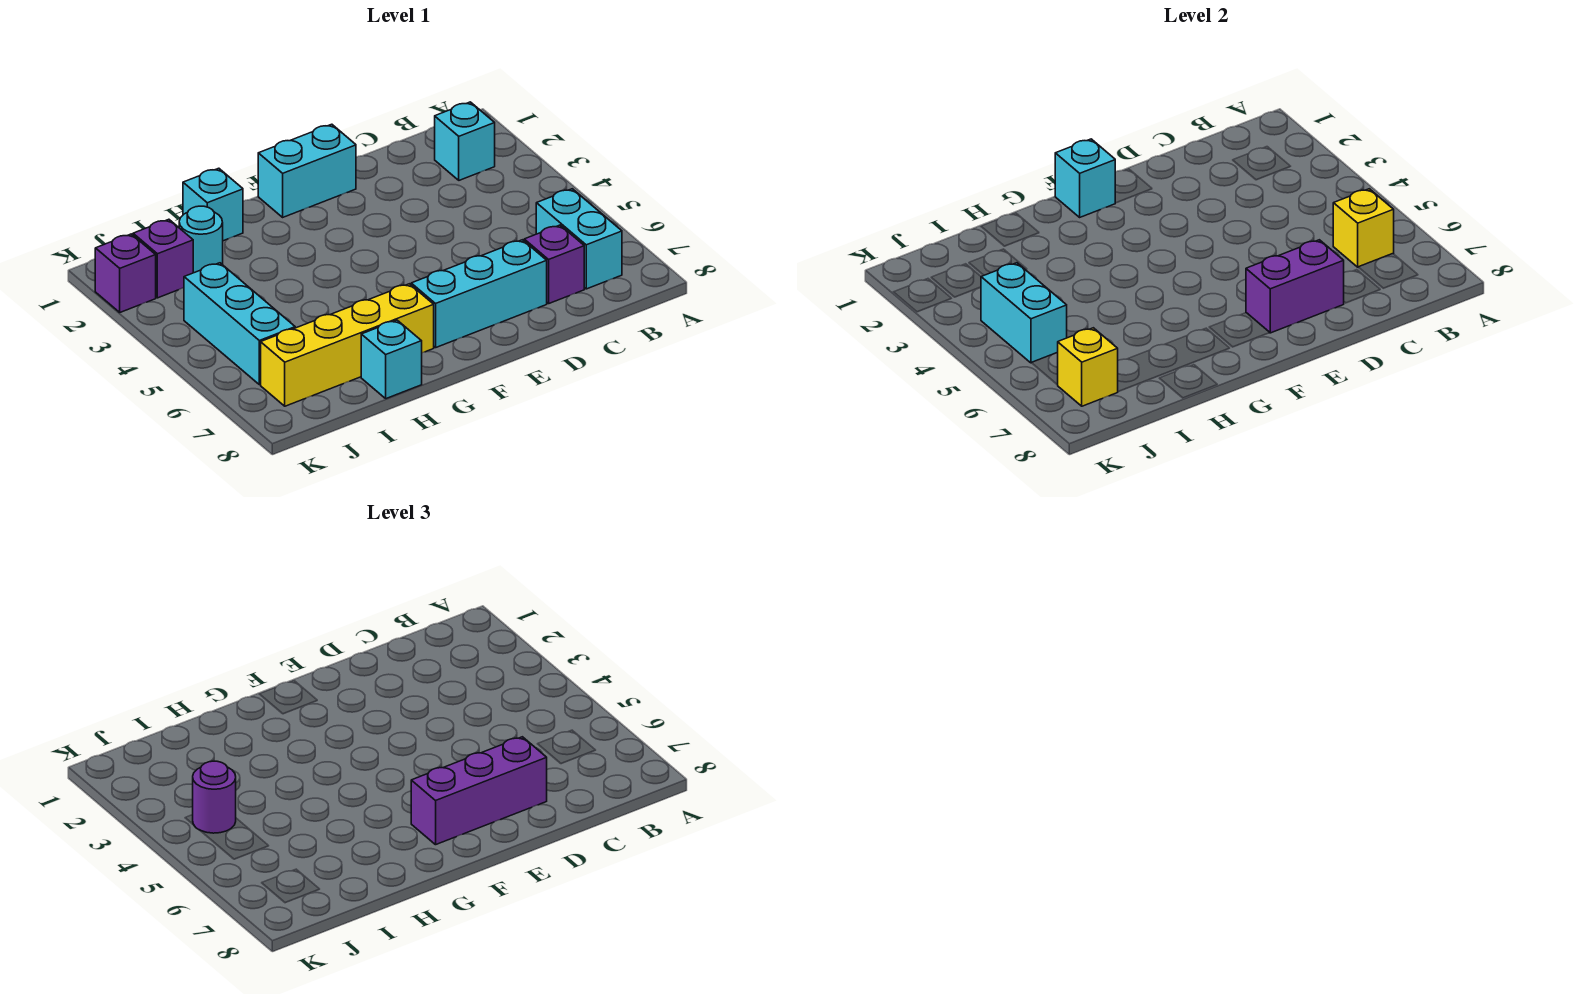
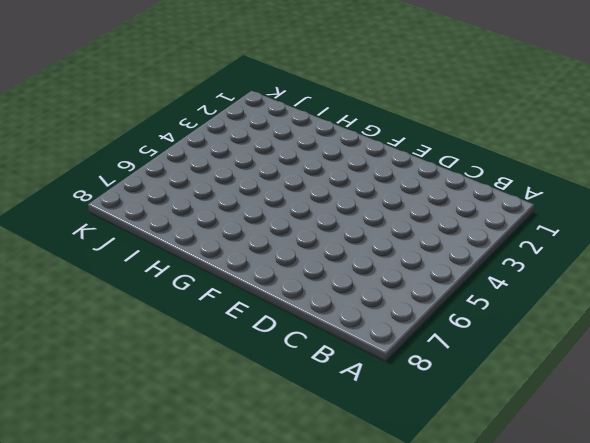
none -> cyan 1x1 brick [435,102,495,180]
none -> cyan 1x2 brick [536,189,622,289]
none -> purple 1x1 brick [524,225,584,304]

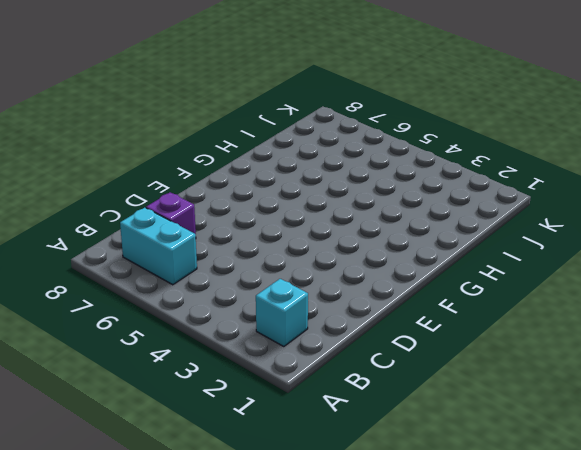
none -> cyan 1x3 brick [411,240,547,348]
none -> cyan 1x2 brick [258,124,356,217]
none -> yellow 1x4 brick [261,284,434,406]

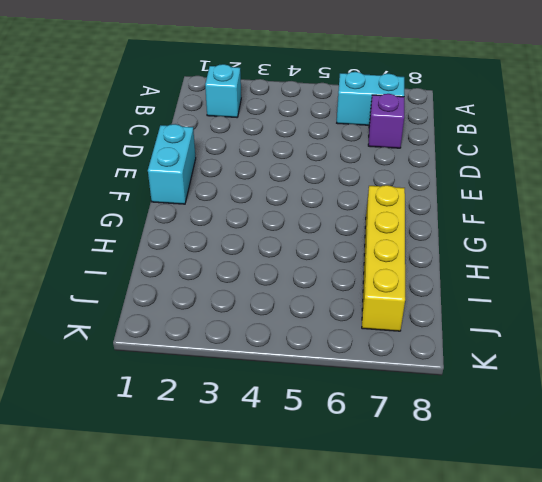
none -> cyan 1x3 brick [411,240,547,348]
none -> cyan 1x1 brick [183,168,243,241]
none -> cyan 1x1 brick [361,320,422,399]

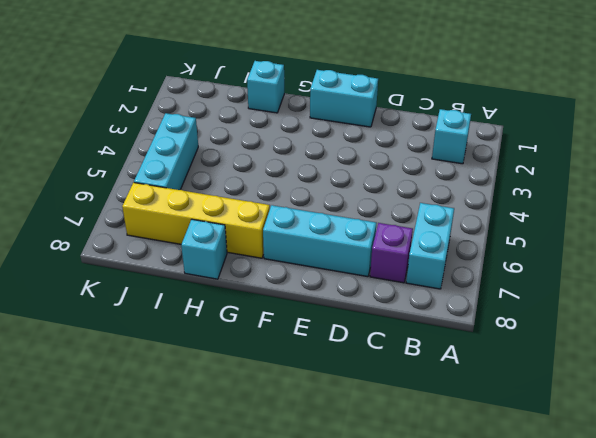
none -> cyan 1x1 round brick [179,206,223,273]
none -> purple 1x1 brick [133,219,193,298]
none -> purple 1x1 brick [95,234,156,312]

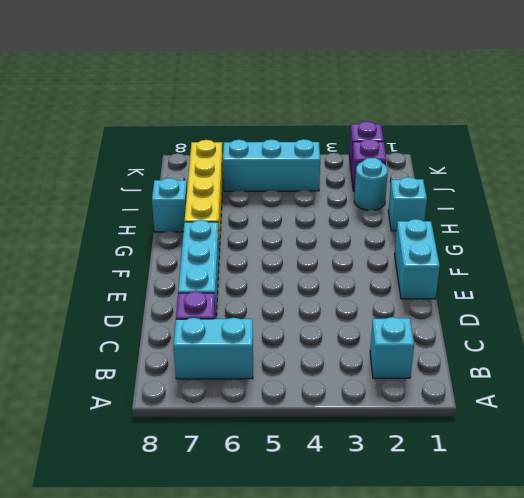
none -> yellow 1x1 brick [1333,189,1394,267]
none -> purple 1x2 brick [1246,240,1344,333]
none -> cyan 1x1 brick [1055,139,1115,217]

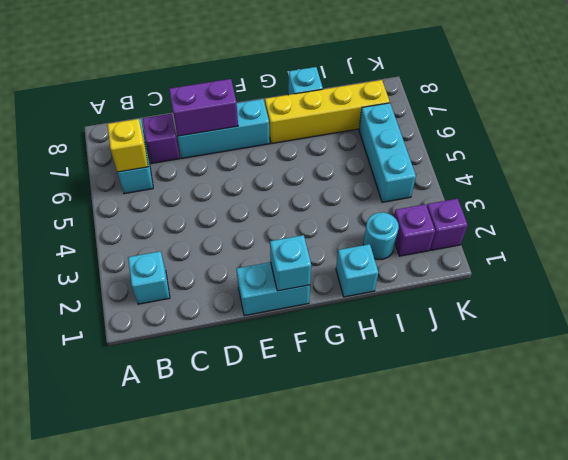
none -> cyan 1x2 brick [981,263,1067,363]
none -> yellow 1x1 brick [1057,328,1118,406]
none -> purple 1x3 brick [411,737,547,845]

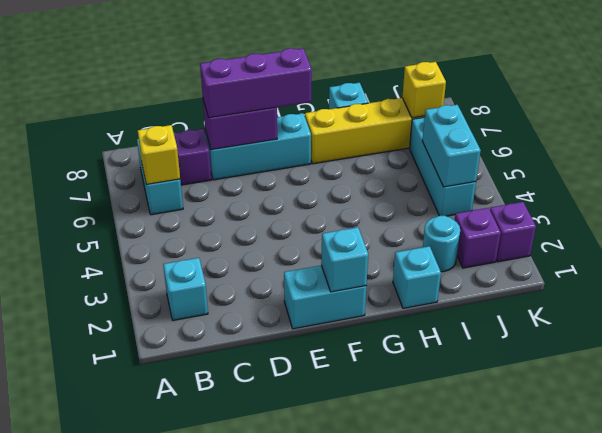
none -> purple 1x1 round brick [193,761,236,833]

